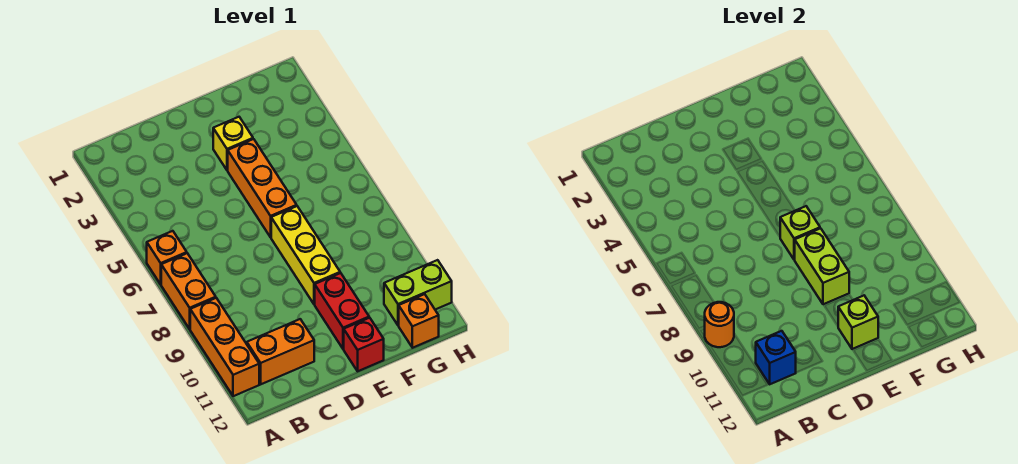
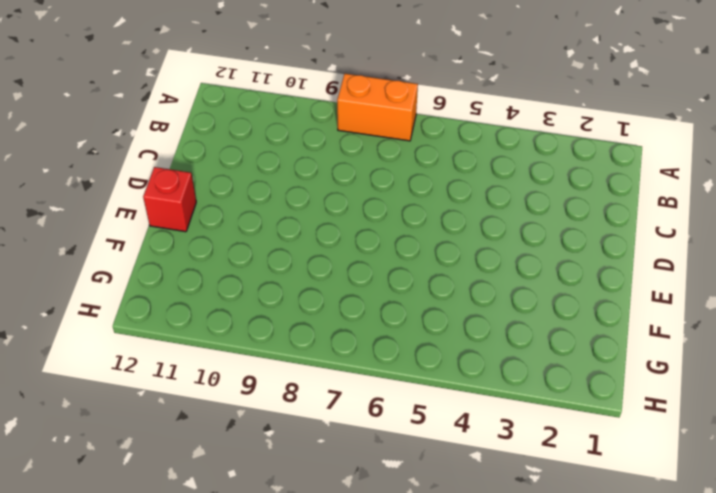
none -> orange 1x1 brick [147,231,187,284]
none -> orange 1x3 brick [190,298,259,396]
none -> orange 1x2 brick [247,319,314,384]

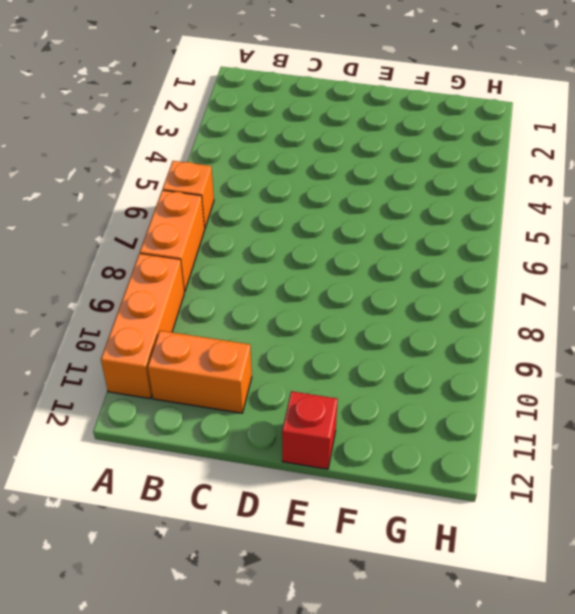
none -> yellow 1x1 brick [213,117,253,170]
none -> orange 1x3 brick [228,139,297,237]
none -> yellow 1x3 brick [271,206,340,304]

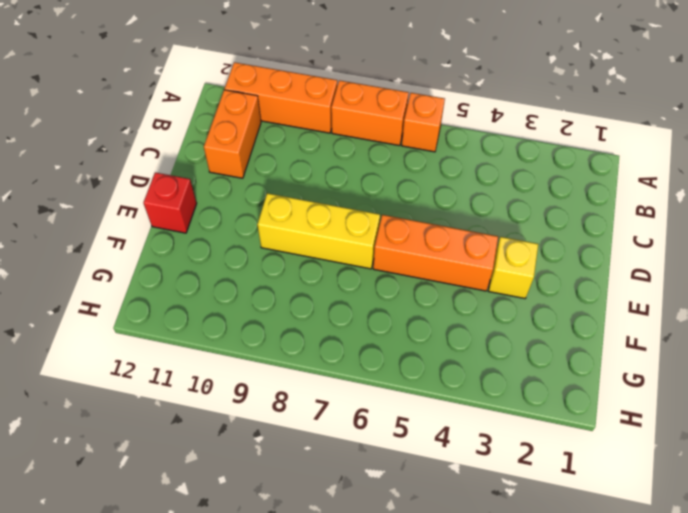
none -> red 1x2 brick [315,273,369,349]
none -> lime 1x2 brick [384,260,452,325]
none -> orange 1x1 brick [399,294,439,348]

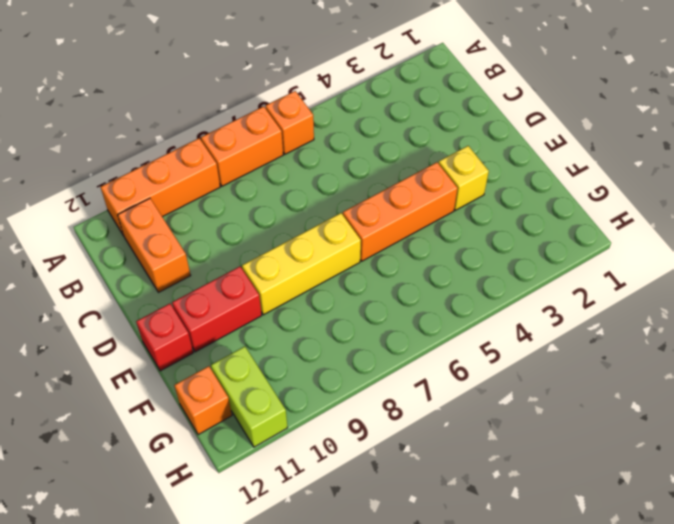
none -> orange 1x1 round brick [705,302,734,347]
none -> blue 1x1 brick [756,331,796,384]
none -> lime 1x1 brick [780,206,820,259]

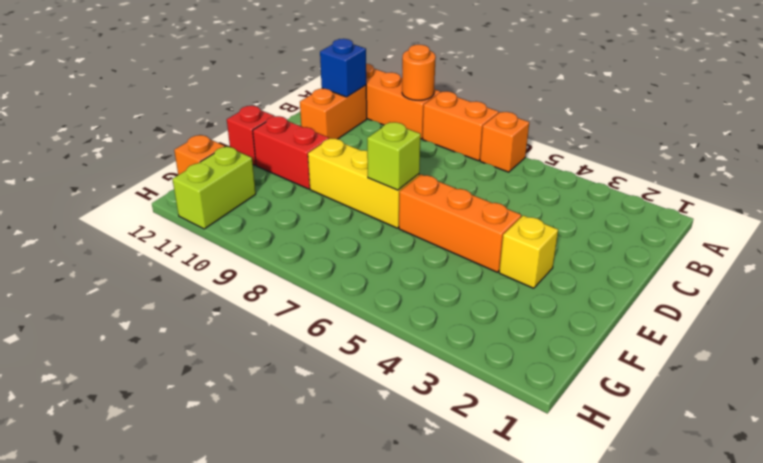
none -> lime 1x2 brick [794,228,849,304]
none -> lime 1x1 brick [838,296,878,349]

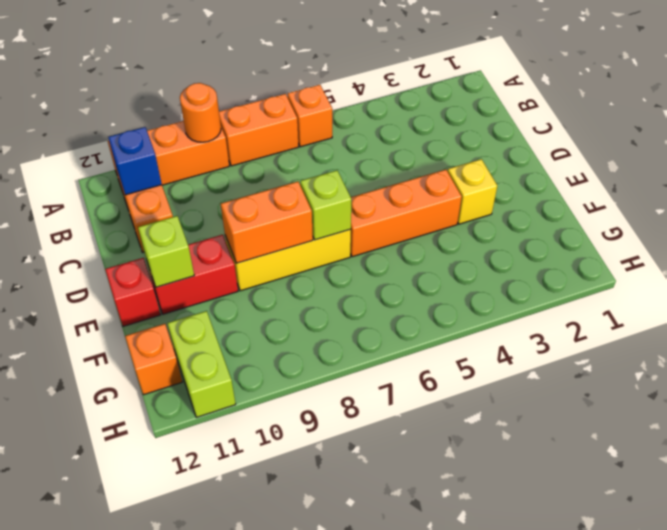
orange 1x2 brick [221,181,313,263] -> lime 1x2 brick [794,228,849,304]

